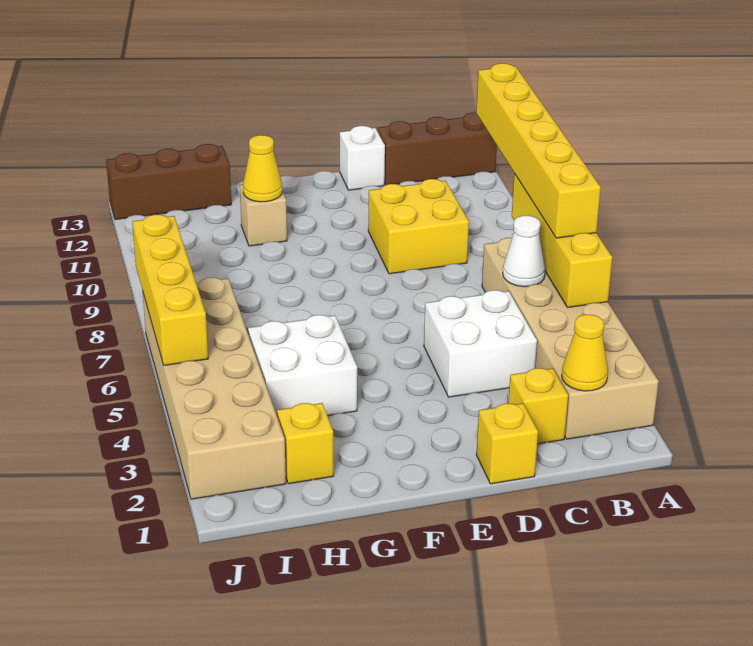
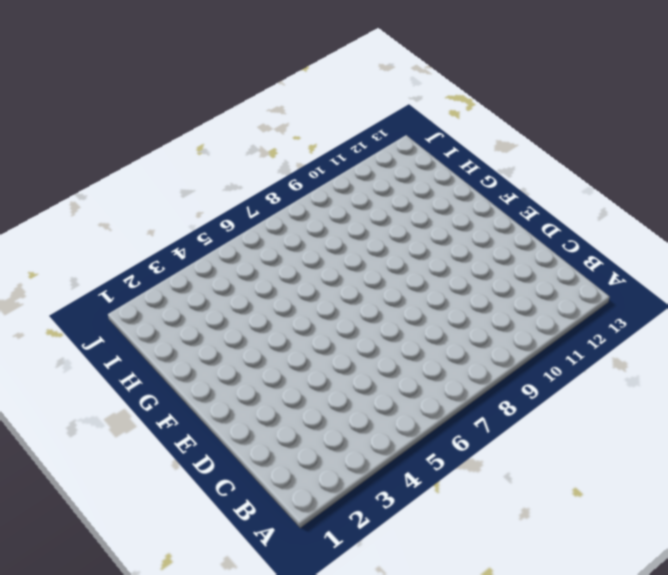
none -> tan 2x6 brick [482,238,659,439]
none -> brown 1x3 brick [377,113,497,185]
none -> yellow 1x1 brick [508,368,568,444]

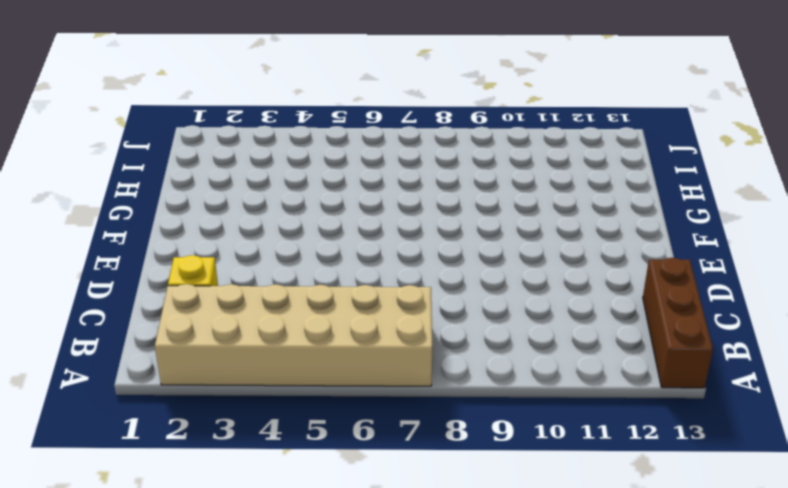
none -> white 2x2 brick [424,290,537,397]
none -> yellow 2x2 brick [368,179,469,274]
none -> yellow 1x1 brick [477,403,538,484]

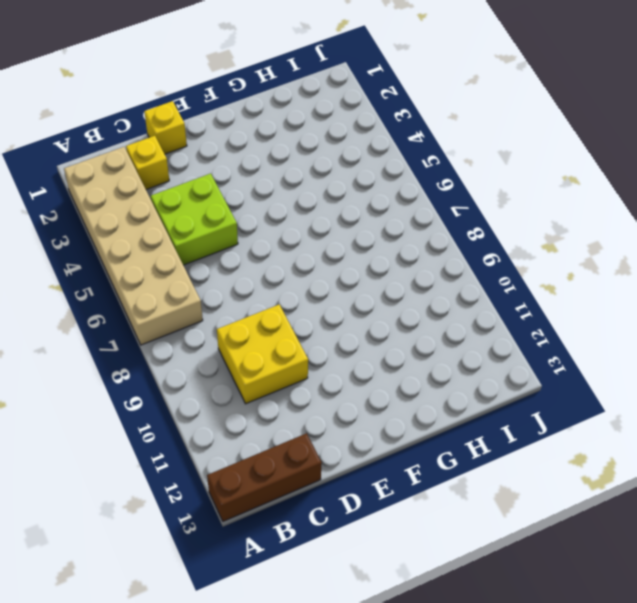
lime 2x2 brick [151,174,238,265] -> white 2x2 brick [424,290,537,397]
none -> white 1x1 brick [340,126,385,190]
none -> white 2x2 brick [248,315,357,416]
none -> tan 1x1 brick [240,184,287,246]

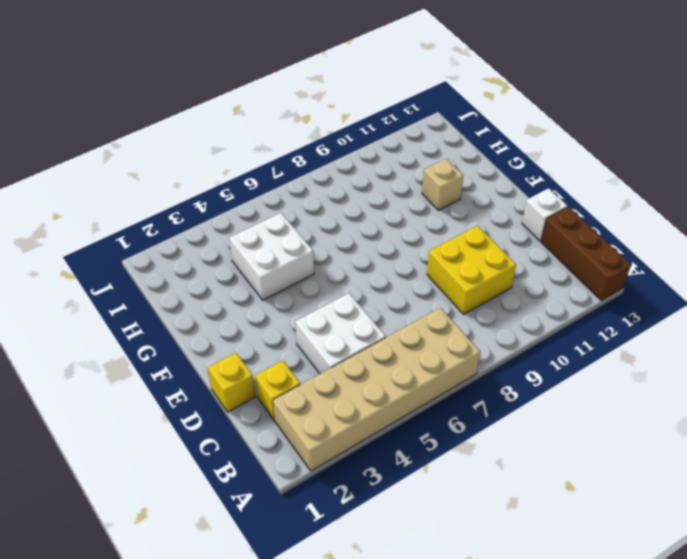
none -> yellow 1x1 brick [277,403,334,484]
none -> brown 1x3 brick [106,144,231,220]
none -> tan 2x6 brick [143,278,286,499]

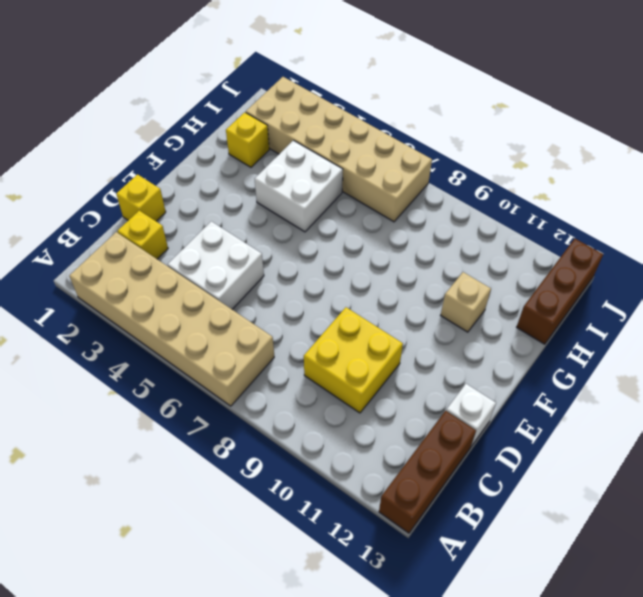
none -> yellow 1x4 brick [512,174,612,308]
none -> yellow 1x1 cone [562,314,608,391]
none -> white 1x1 cone [503,216,545,287]

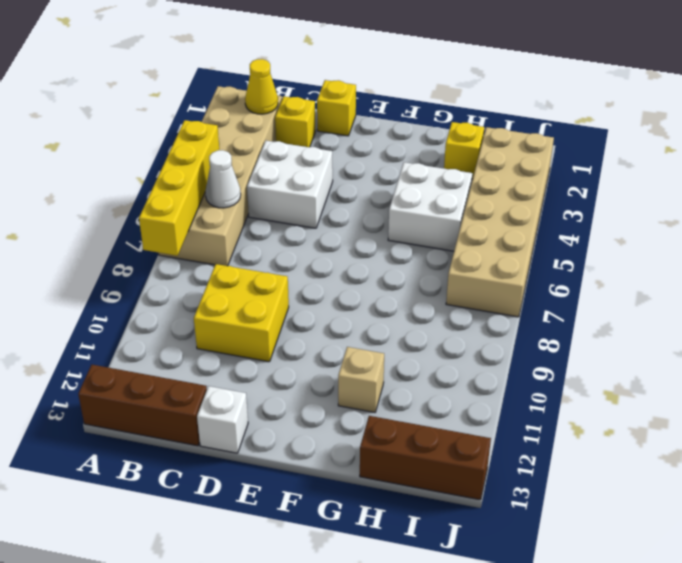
none -> yellow 1x1 cone [243,135,282,202]
none -> yellow 1x4 brick [132,215,208,365]
none -> yellow 1x6 brick [476,63,601,238]

